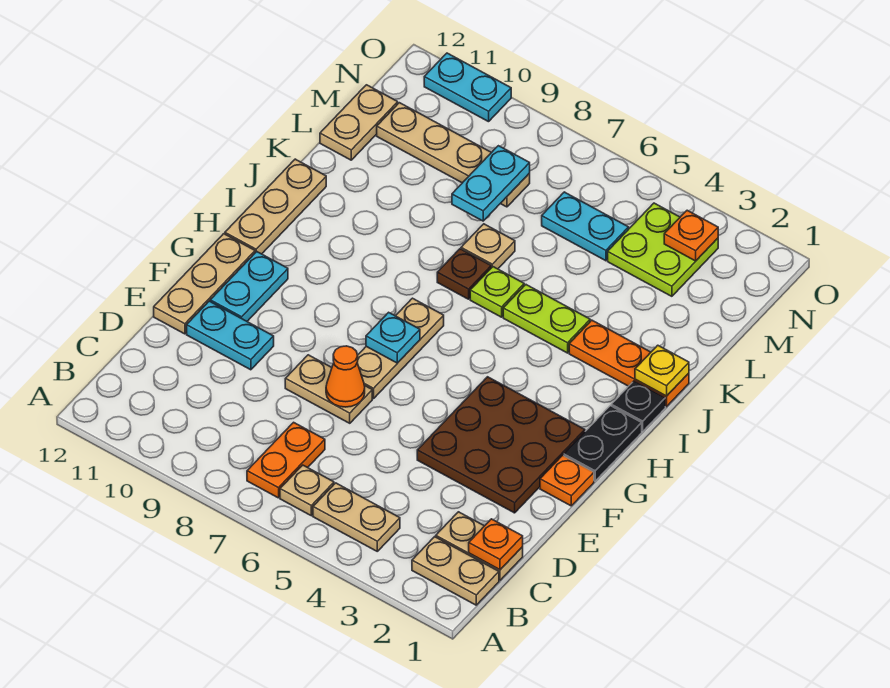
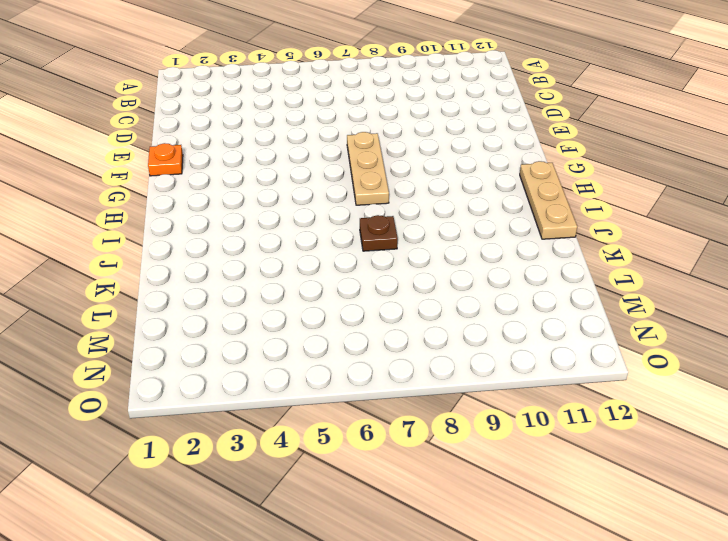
none -> tan 1x2 plate [412,537,499,605]
none -> tan 1x2 plate [313,483,400,551]
none -> tan 1x1 plate [280,465,334,516]
none -> orange 1x2 plate [247,422,325,498]

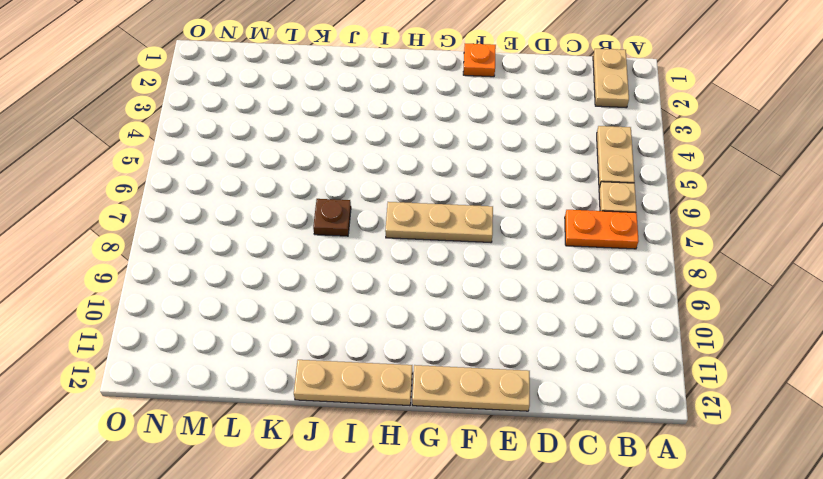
none -> tan 1x2 plate [436,512,523,580]
none -> brown 3x3 plate [417,377,585,513]
none -> tan 1x2 plate [285,355,372,423]
none -> cyan 1x2 plate [187,301,274,370]

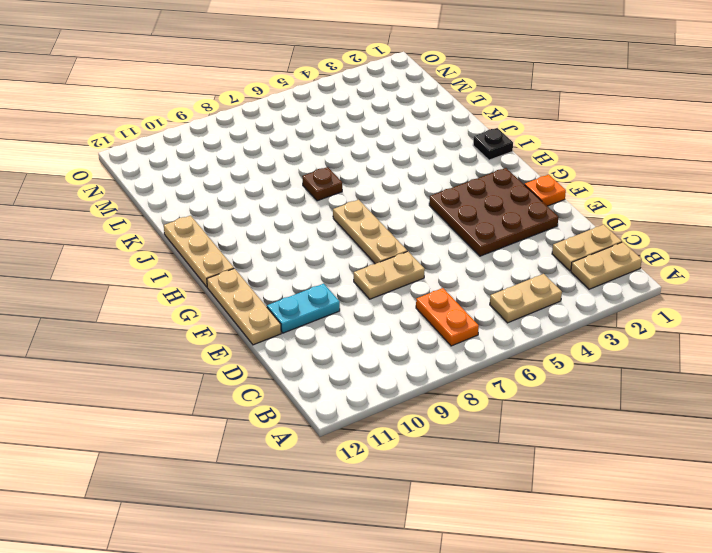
none -> tan 1x1 plate [280,465,334,516]
none -> cyan 1x2 plate [210,252,288,321]
none -> black 1x2 plate [564,406,642,481]
none -> orange 1x3 plate [569,320,689,407]

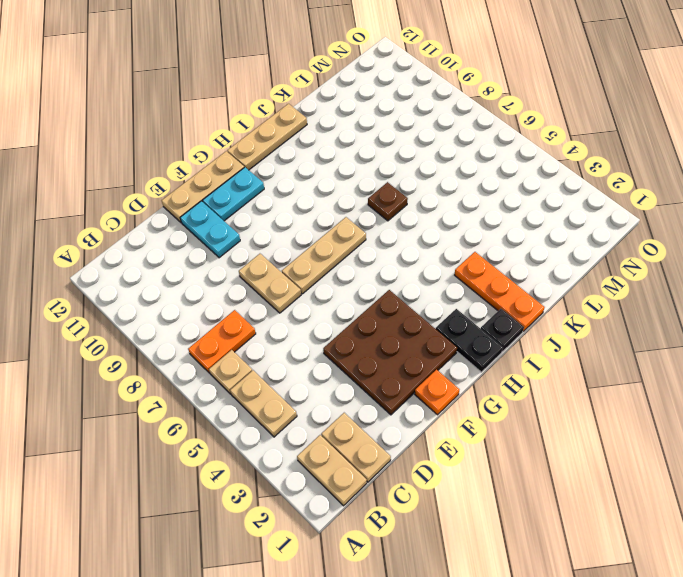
black 1x2 plate [436,309,503,372] -> black 1x2 plate turned to [564,406,642,481]
none -> lime 1x2 plate [503,285,590,353]
none -> lime 1x1 plate [470,267,524,317]
none -> tan 1x1 plate [461,224,515,269]
none -> tan 1x2 plate [320,85,398,160]

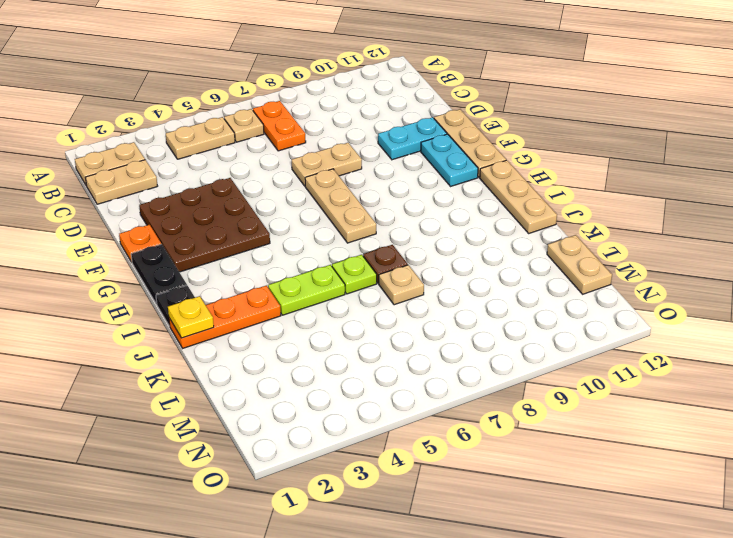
none -> lime 2x2 plate [608,203,718,296]
none -> cyan 1x2 plate [542,192,629,261]
none -> tan 1x4 plate [377,103,530,207]
none -> cyan 1x2 plate [424,53,511,122]

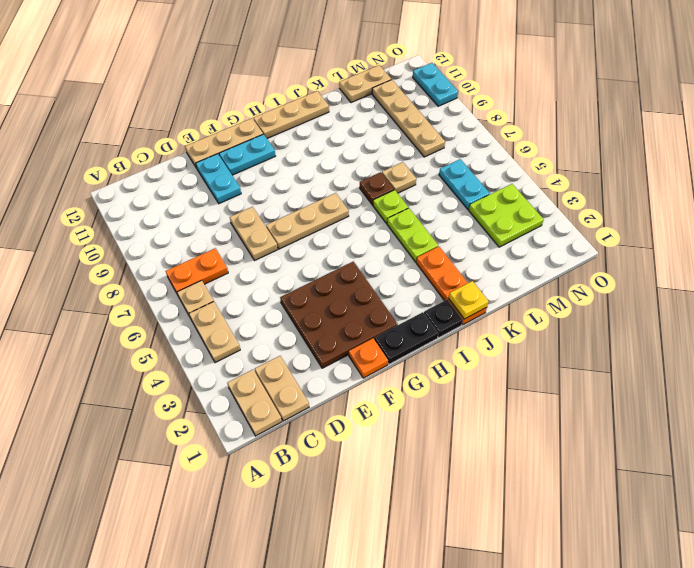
none -> orange 1x1 plate [469,519,523,570]
none -> orange 1x1 cone [326,346,365,407]
none -> cyan 1x1 plate [366,312,420,363]
none -> cyan 1x2 plate [452,146,530,221]

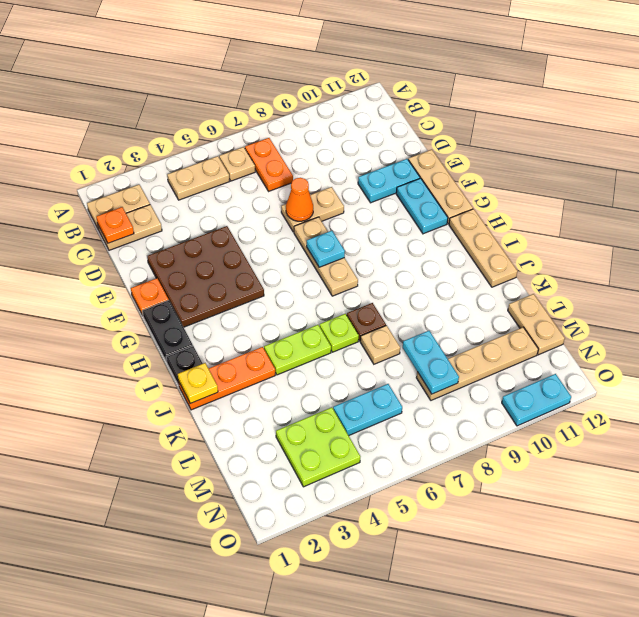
none -> orange 1x1 plate [664,210,718,261]

